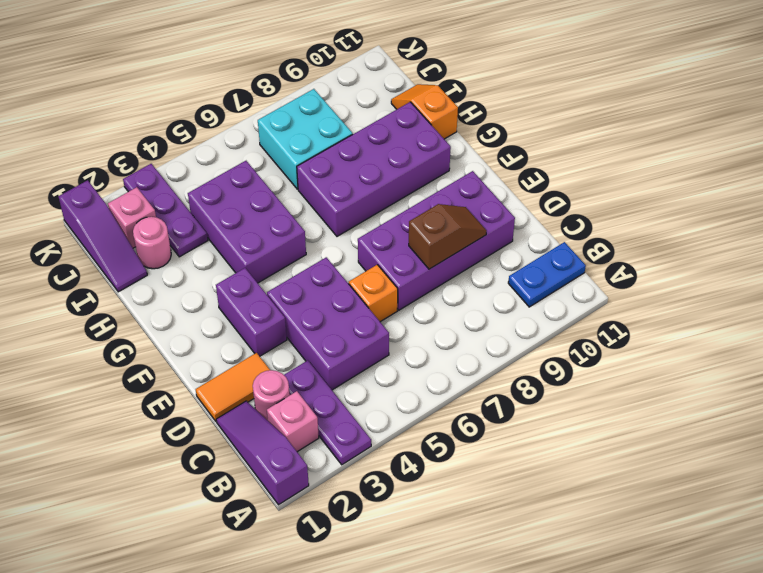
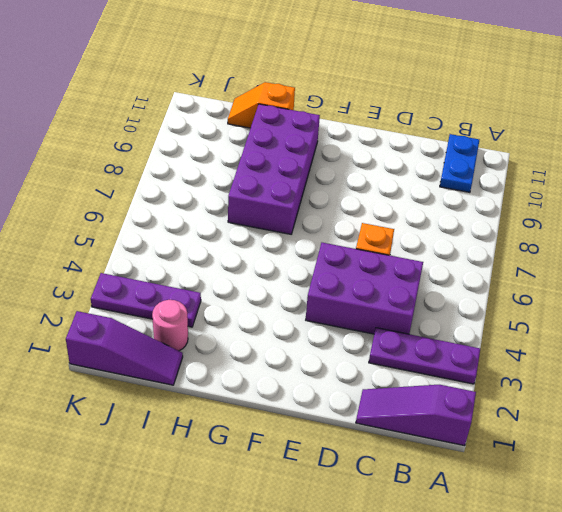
none -> pink 1x1 brick [267,391,319,452]
none -> pink 1x1 round brick [253,370,290,420]
none -> orange 1x2 tile [196,353,270,421]

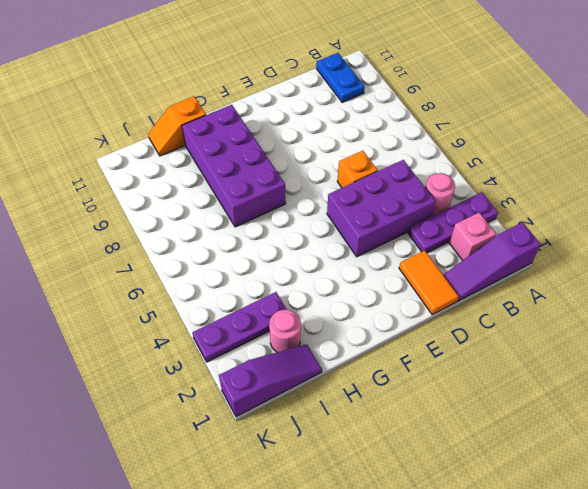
pink 1x1 round brick [425,173,455,216] -> pink 1x1 round brick moved to [253,370,290,420]
none -> purple 2x4 brick [358,171,515,310]
none -> purple 1x2 brick [216,268,287,356]
none -> purple 2x3 brick [188,161,306,283]

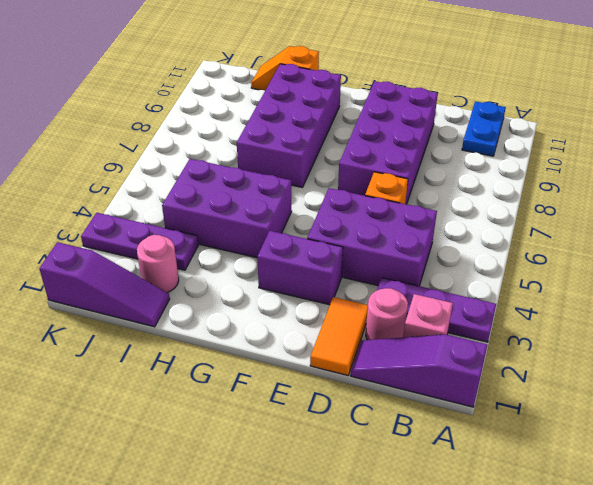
none -> cyan 2x2 brick [258,89,353,189]
none -> pink 1x1 brick [108,187,156,248]
none -> brown 1x2 slope [409,204,487,269]

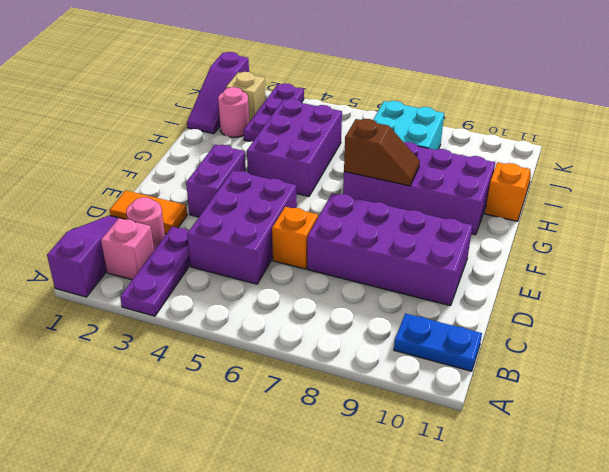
brown 1x2 slope [344,119,420,186] -> brown 1x2 slope moved to [409,204,487,269]
tan 1x1 brick [226,72,265,122] -> pink 1x1 brick [108,187,156,248]

